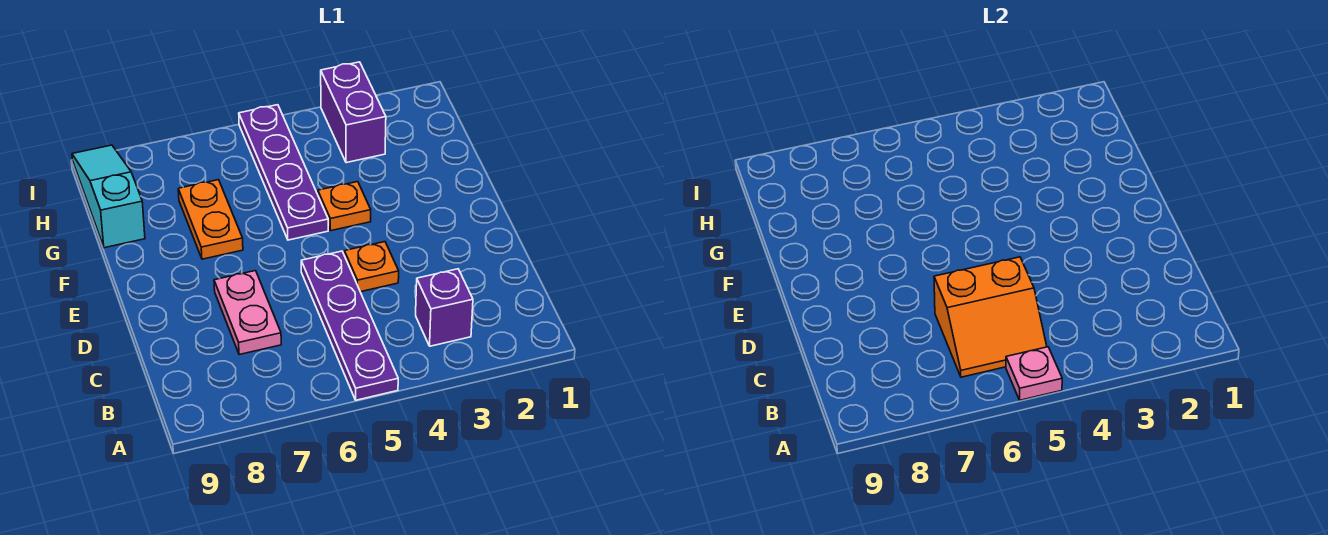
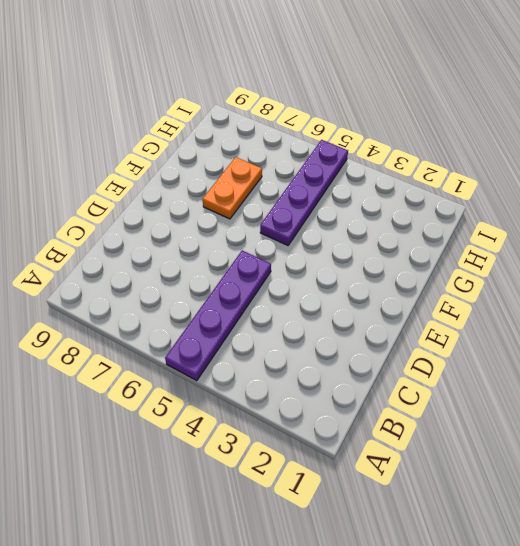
none -> purple 1x1 brick [416,269,473,346]
none -> pink 1x2 plate [214,271,281,355]

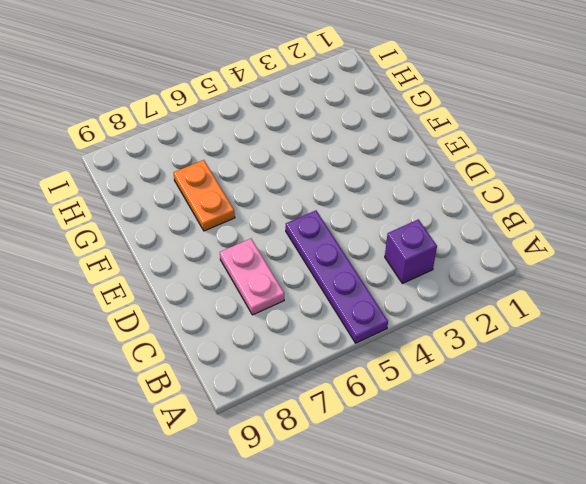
none -> orange 1x1 plate [344,242,399,292]
none -> orange 1x1 plate [318,182,371,231]

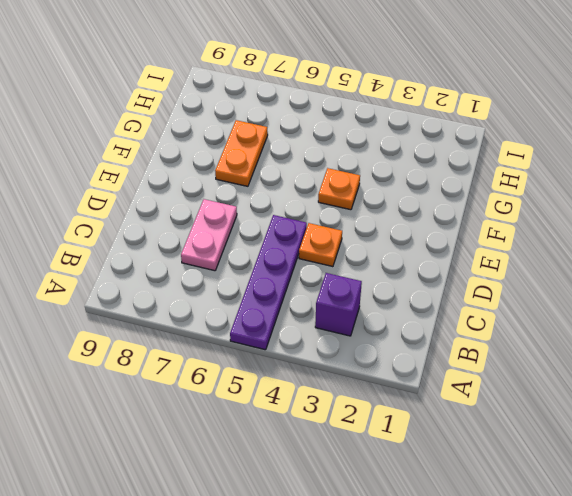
none -> purple 1x4 plate [239,105,328,240]
none -> cyan 1x3 slope [72,145,145,248]

